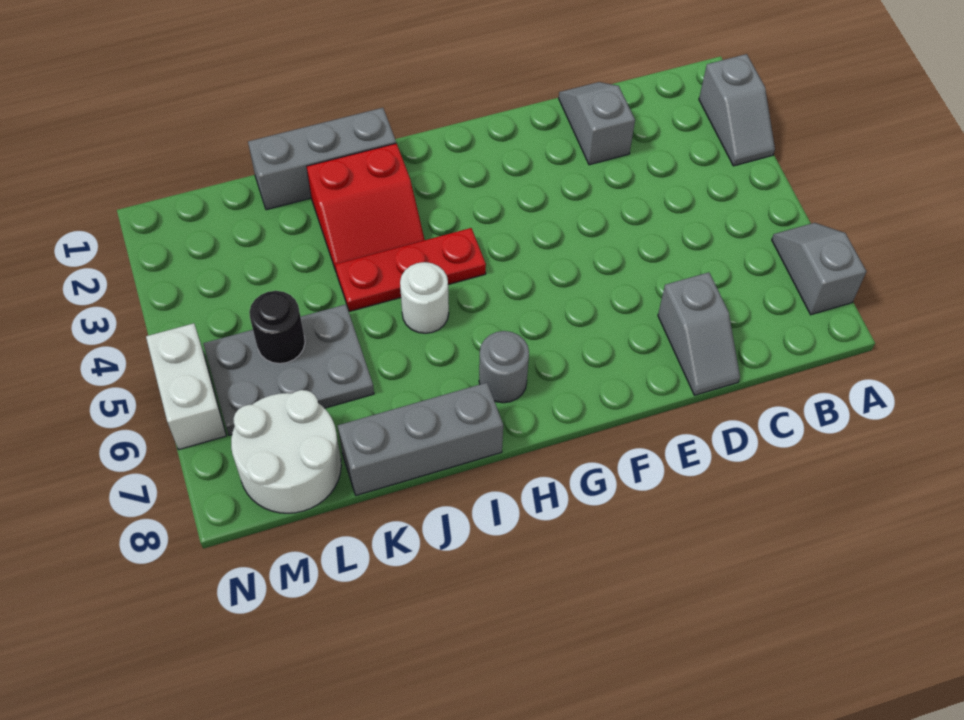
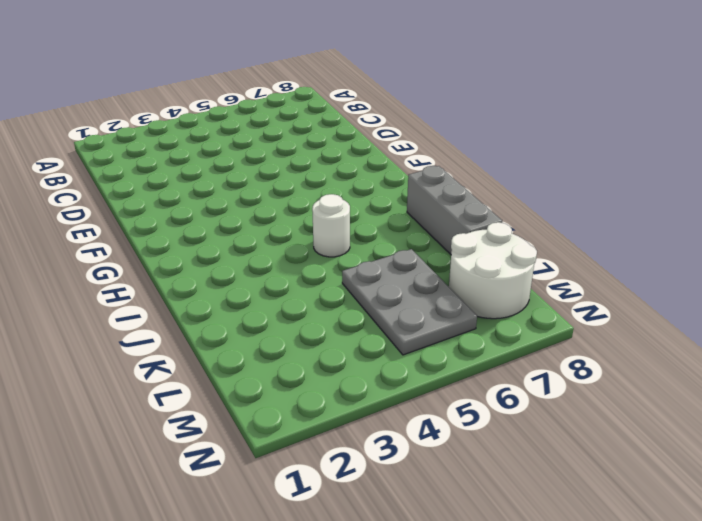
none -> grey 1x2 slope [699,54,775,166]
none -> grey 1x2 slope [772,223,866,315]
none -> grey 1x2 slope [559,82,635,165]

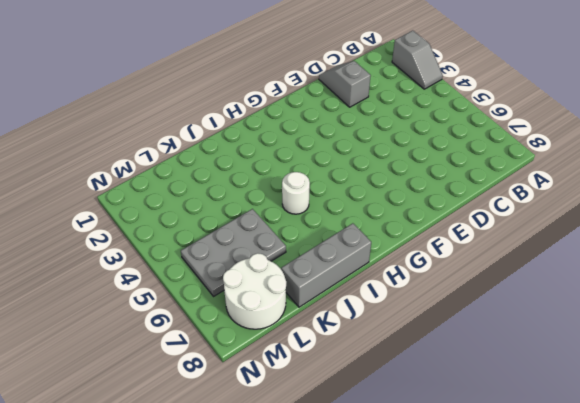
none -> grey 1x2 slope [772,223,866,315]
none -> grey 1x2 slope [658,272,740,395]
none -> red 1x3 plate [335,228,486,312]

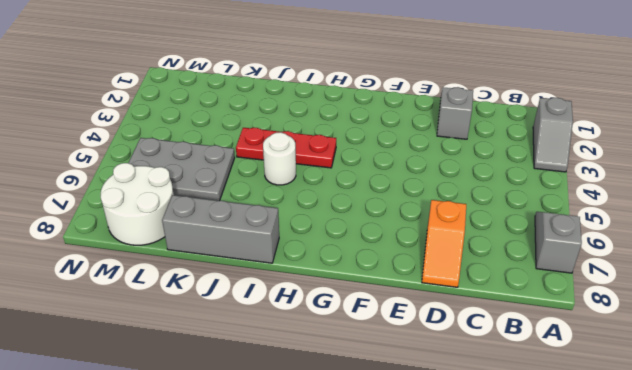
orange 1x2 slope [422,200,466,287] -> grey 1x2 slope [658,272,740,395]
none -> grey 1x1 round brick [479,331,529,403]
none -> grey 1x3 brick [248,108,396,210]
none -> red 2x2 slope [307,143,425,271]

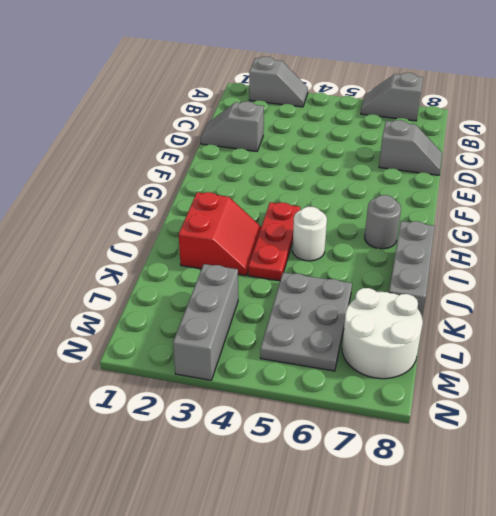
grey 1x3 brick [173,264,238,380] -> grey 1x3 brick moved to [248,108,396,210]
none -> white 1x2 brick [146,323,226,450]
none -> black 1x1 round brick [249,291,305,364]

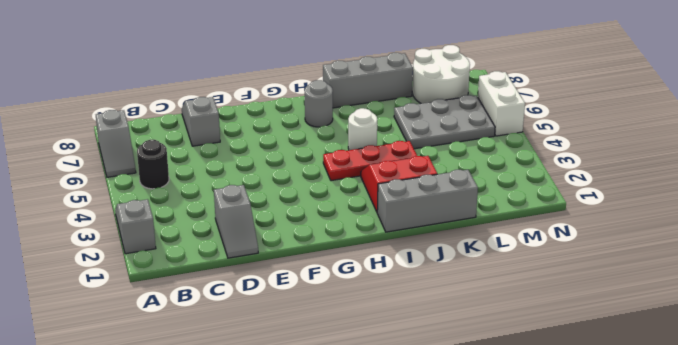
black 1x1 round brick [137,140,169,189] -> black 1x1 round brick moved to [249,291,305,364]

